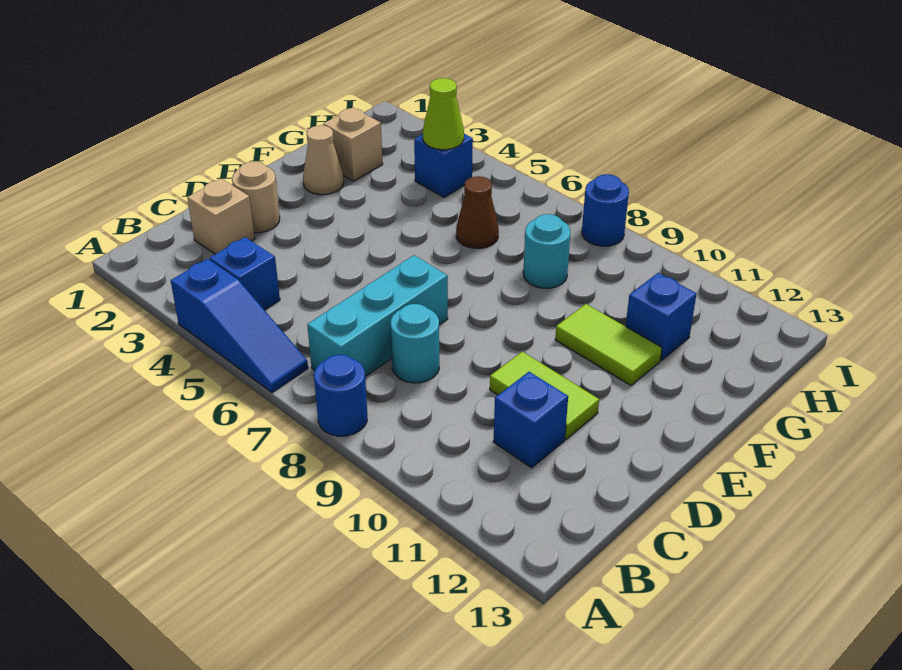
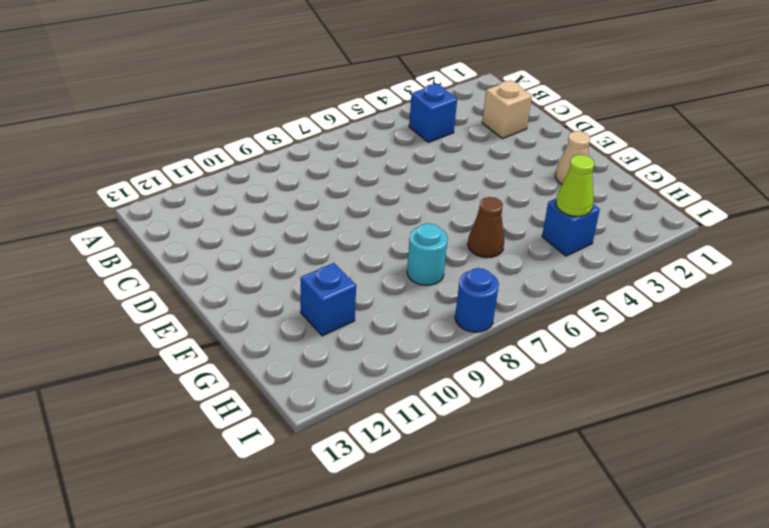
none -> blue 1x3 slope [171,259,308,393]
none -> blue 1x1 round brick [314,355,367,436]
none -> cyan 1x3 brick [307,255,448,377]

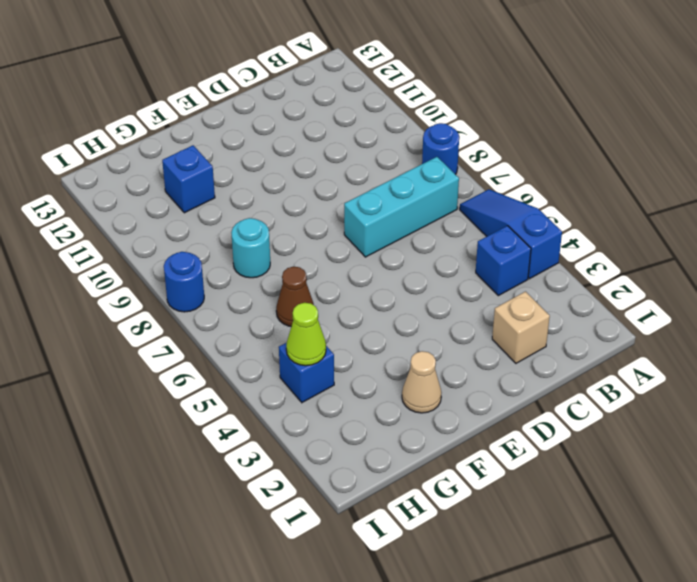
none -> cyan 1x1 round brick [391,304,439,383]
none -> blue 1x1 brick [493,372,568,468]
none -> tan 1x1 round brick [232,162,280,233]

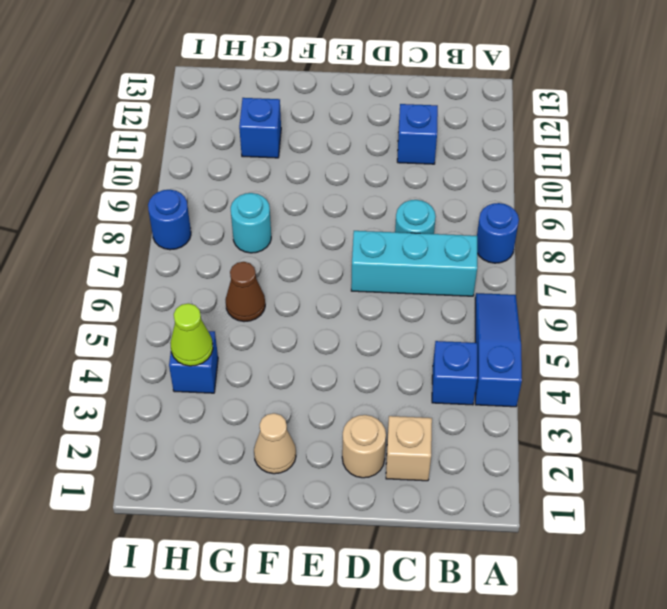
none -> lime 1x2 tile [490,352,599,439]
none -> lime 1x2 tile [555,304,662,385]
none -> tan 1x1 brick [323,108,383,181]

